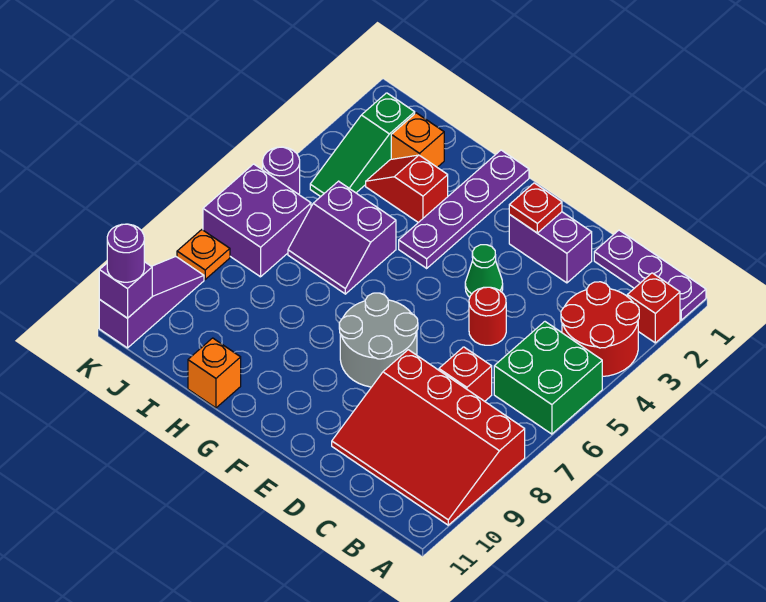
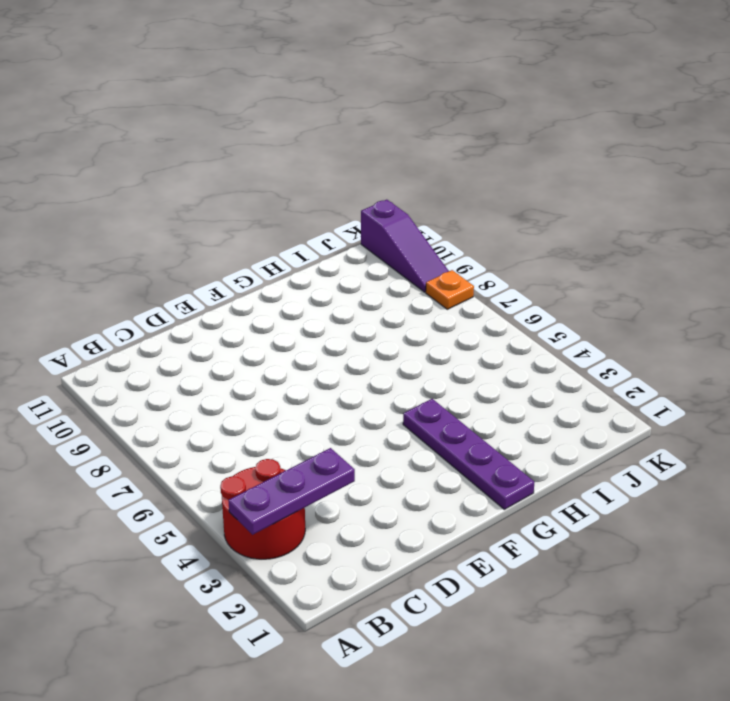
purple 1x3 plate [228,448,355,535] -> purple 1x3 plate moved to [594,230,706,320]
none -> red 1x1 brick [627,273,680,343]
none -> green 2x2 brick [494,322,602,434]
none -> red 3x4 slope [332,350,525,525]

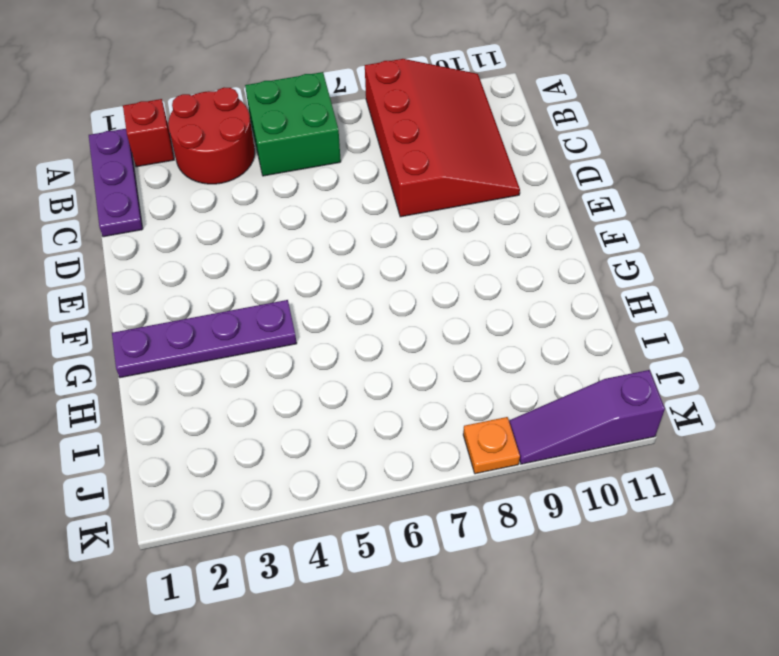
none -> red 1x1 brick [439,347,492,401]
none -> purple 1x2 brick [509,212,592,283]
none -> red 1x1 round brick [469,287,506,345]

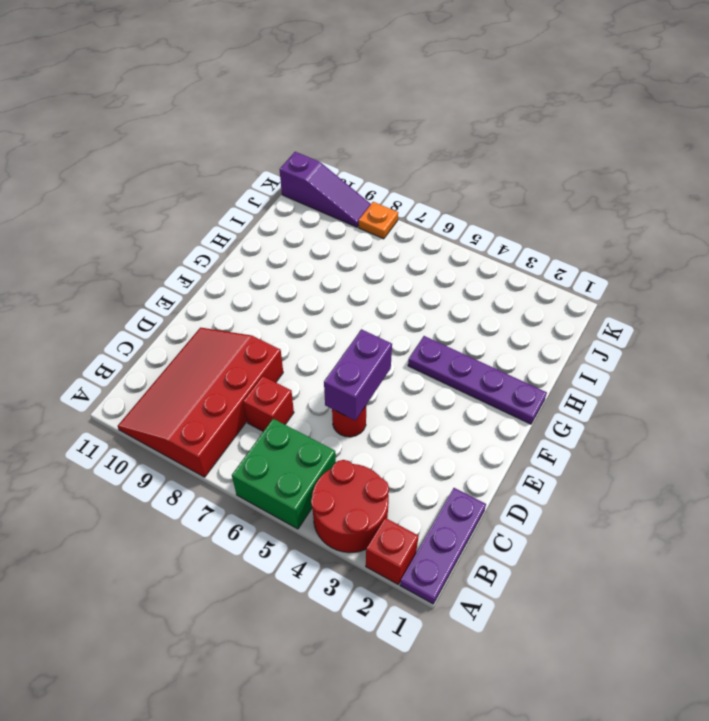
purple 1x2 brick [324,329,392,421] -> purple 1x2 brick moved to [509,212,592,283]
none -> green 1x1 cone [465,245,503,297]
none -> grey 2x2 round brick [339,293,418,387]
none -> red 1x2 slope [366,155,448,222]

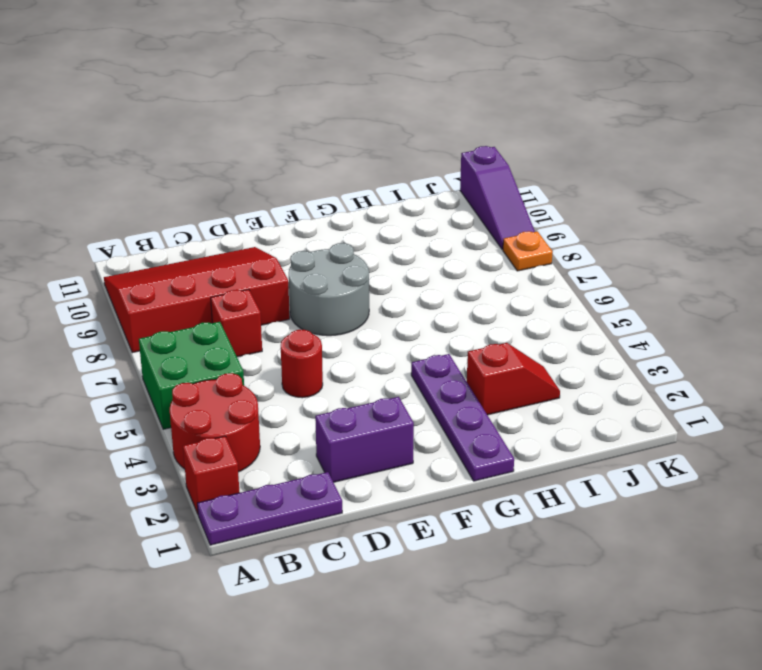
none -> green 1x1 cone [465,245,503,297]
none -> purple 2x2 slope [288,181,396,294]
none -> orange 1x1 brick [188,338,241,408]

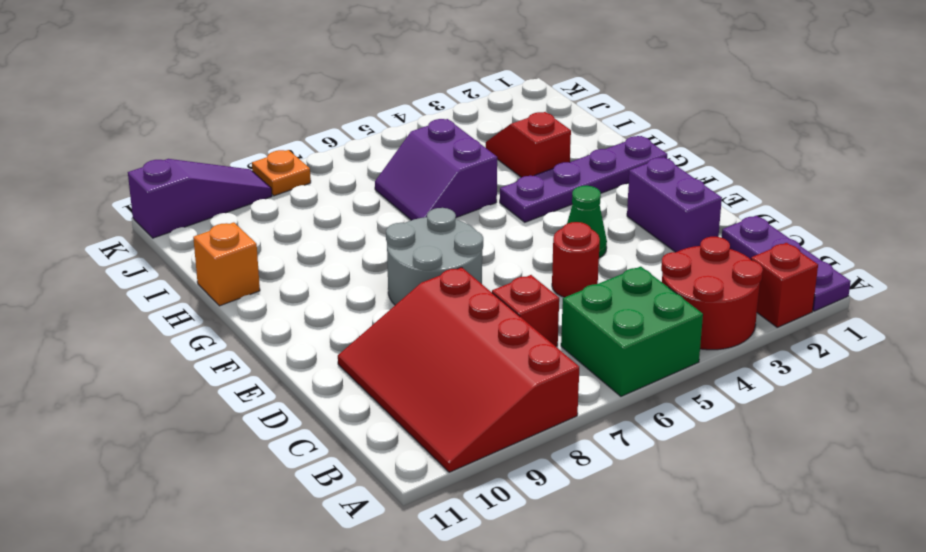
none -> orange 1x1 brick [391,113,444,167]
none -> green 1x3 slope [310,93,415,197]
none -> purple 2x2 brick [203,164,311,277]

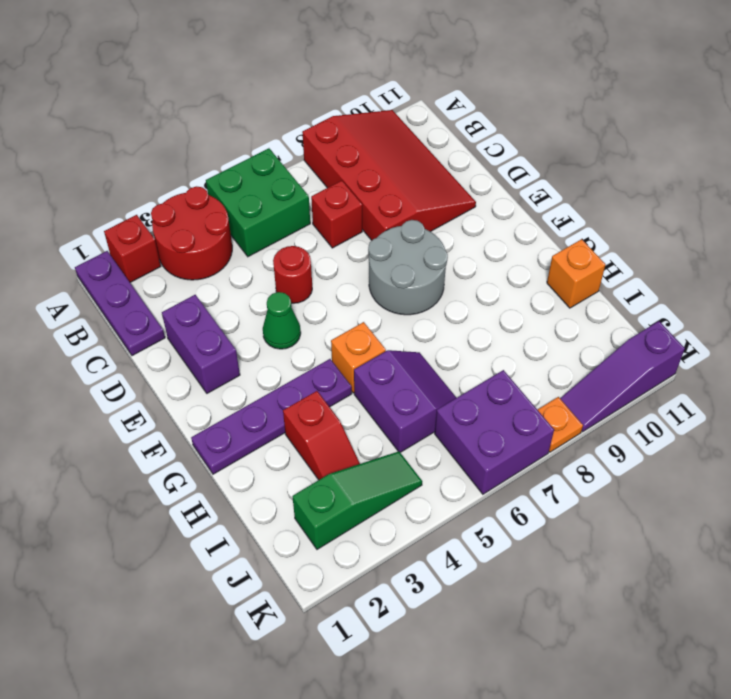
orange 1x1 brick [331,322,386,393] -> orange 1x1 brick moved to [391,113,444,167]
none -> purple 1x1 round brick [263,147,300,194]
none -> red 1x1 plate [509,183,562,233]
none -> purple 1x1 brick [99,262,152,318]

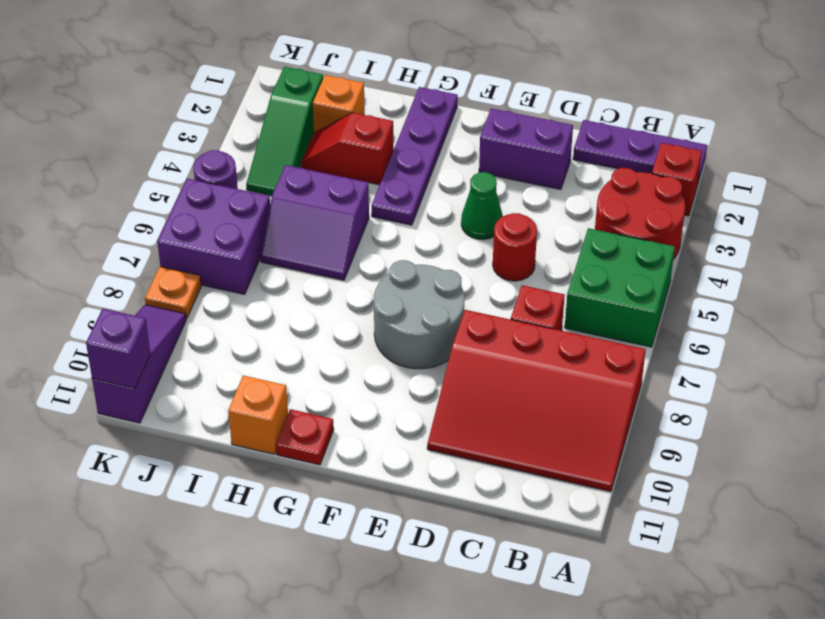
red 1x1 plate [276,409,334,465] -> red 1x1 plate moved to [509,183,562,233]
none -> purple 1x1 round brick [107,224,144,282]

